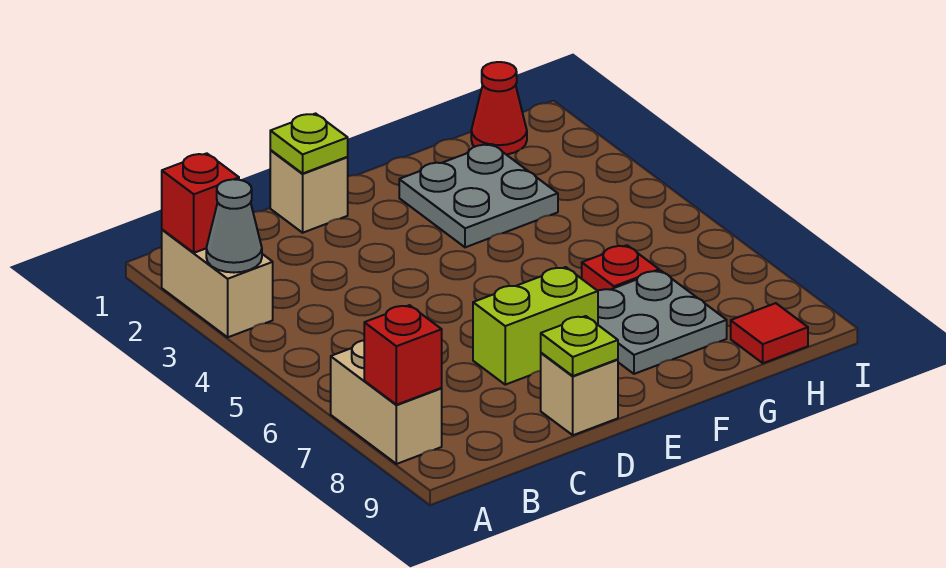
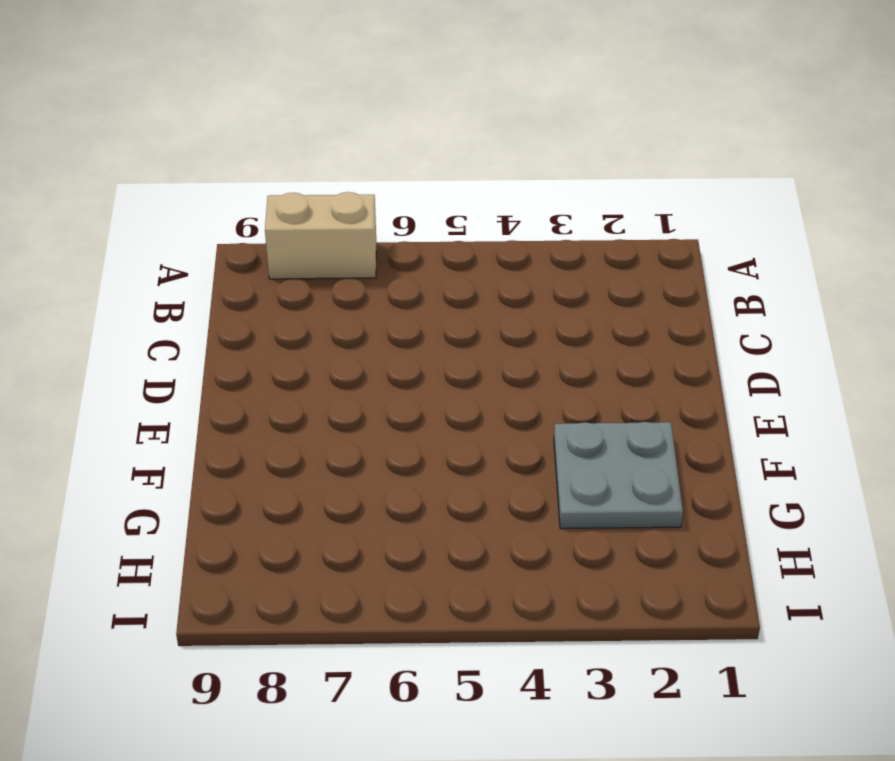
none -> tan 1x2 brick [162,230,273,337]
none -> tan 1x1 brick [270,150,348,233]
none -> lime 1x2 brick [473,267,598,385]

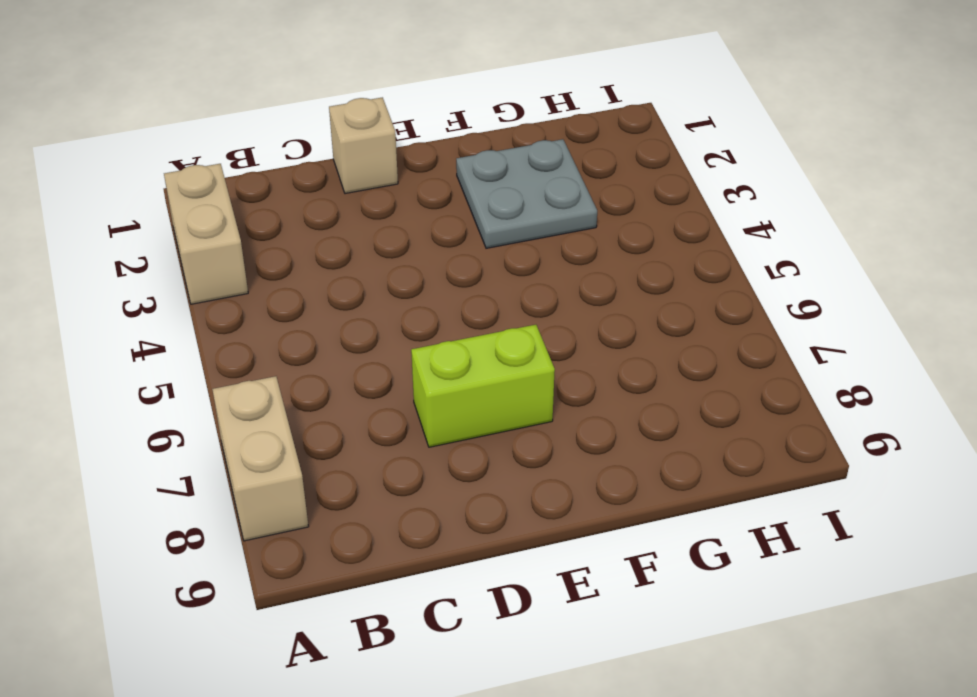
none -> tan 1x1 brick [541,353,618,435]
none -> grey 2x2 plate [598,271,727,374]
none -> red 1x1 plate [582,245,659,291]

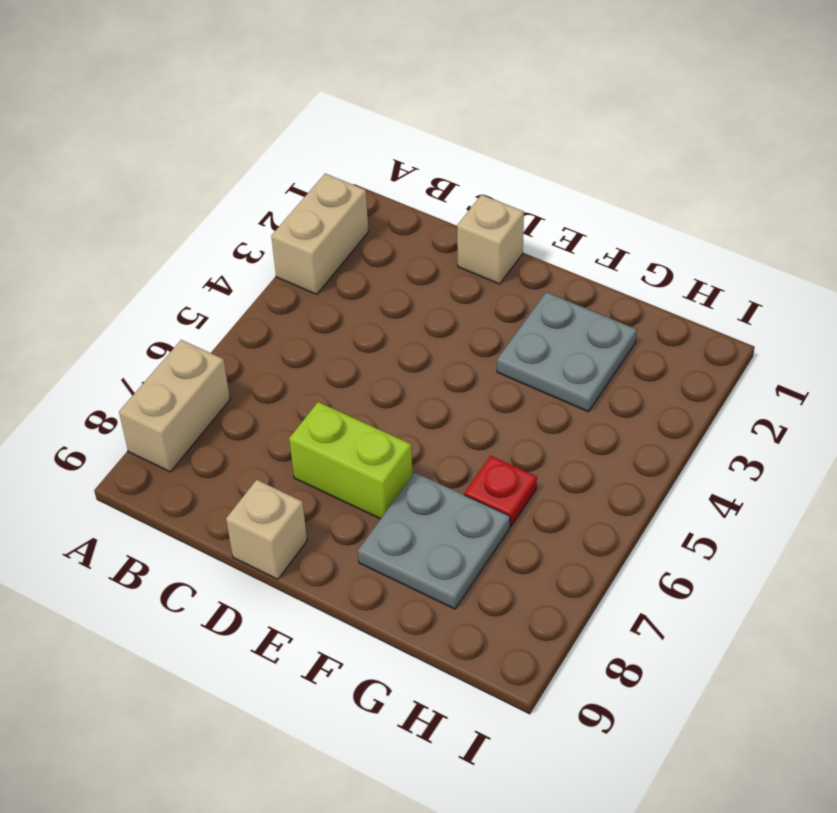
none -> red 1x1 cone [471,62,527,155]
none -> red 1x1 tile [731,303,808,363]
none -> red 1x1 brick [162,153,239,253]

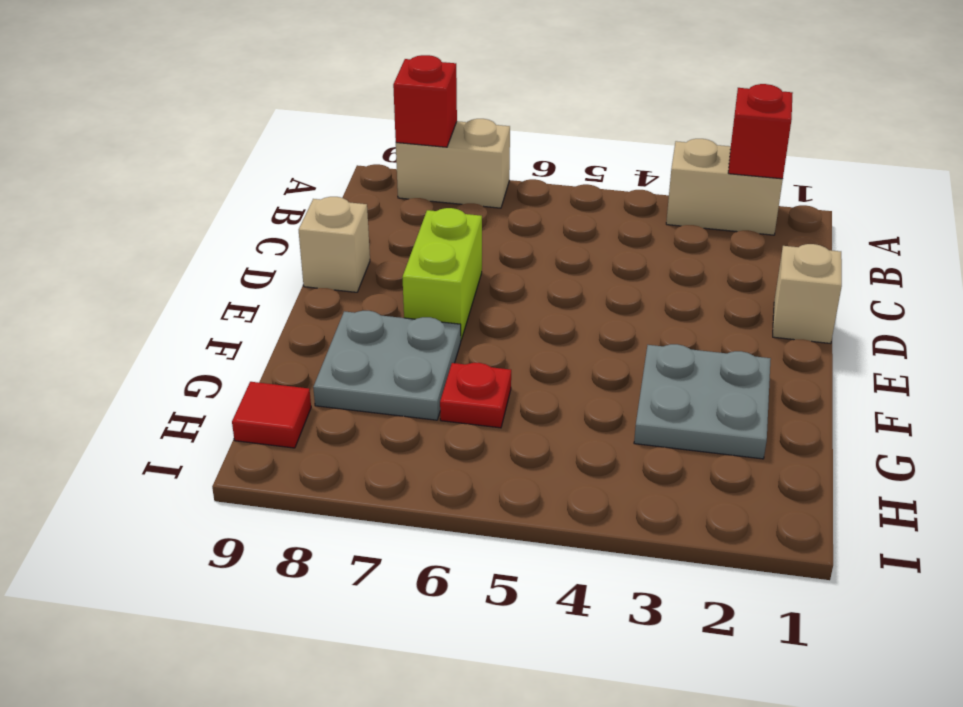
none -> red 1x1 cone [471,62,527,155]
none -> grey 1x1 cone [206,179,262,273]
none -> lime 1x1 plate [270,114,348,173]

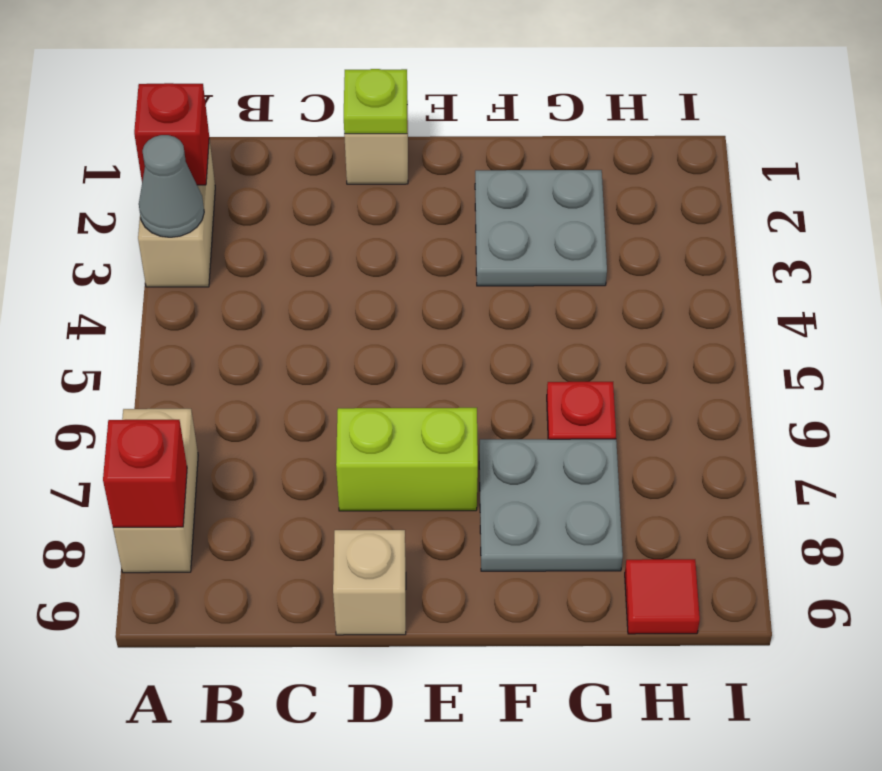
none -> red 1x1 cone [471,62,527,155]
none -> lime 1x1 plate [541,316,618,376]

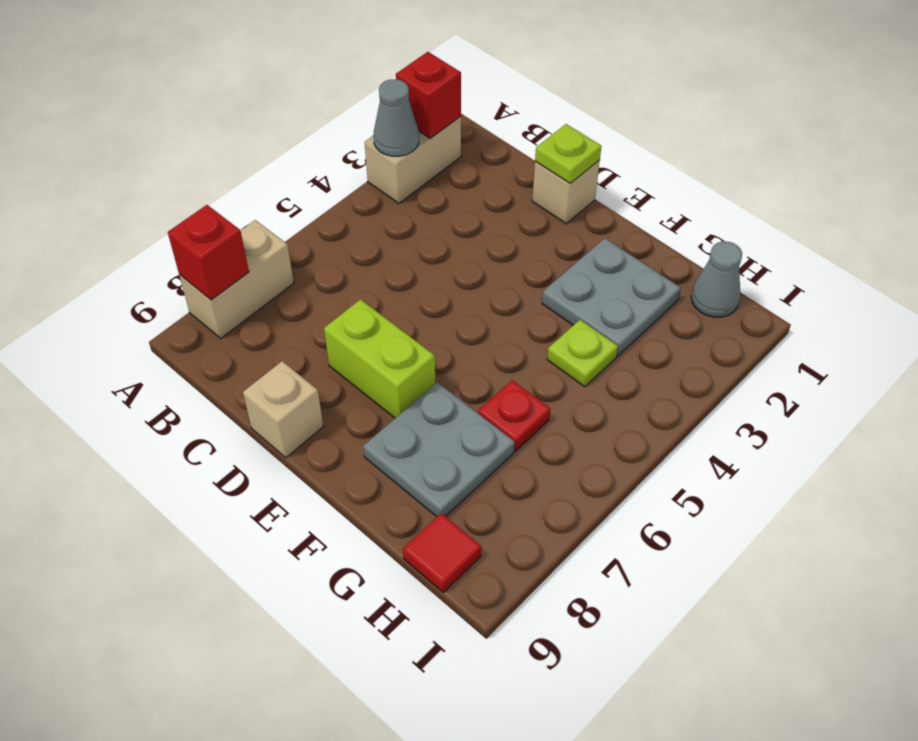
lime 1x1 plate [547,320,618,387] -> lime 1x1 plate moved to [541,316,618,376]
grey 1x1 cone [691,241,742,317] -> red 1x1 cone [471,62,527,155]

